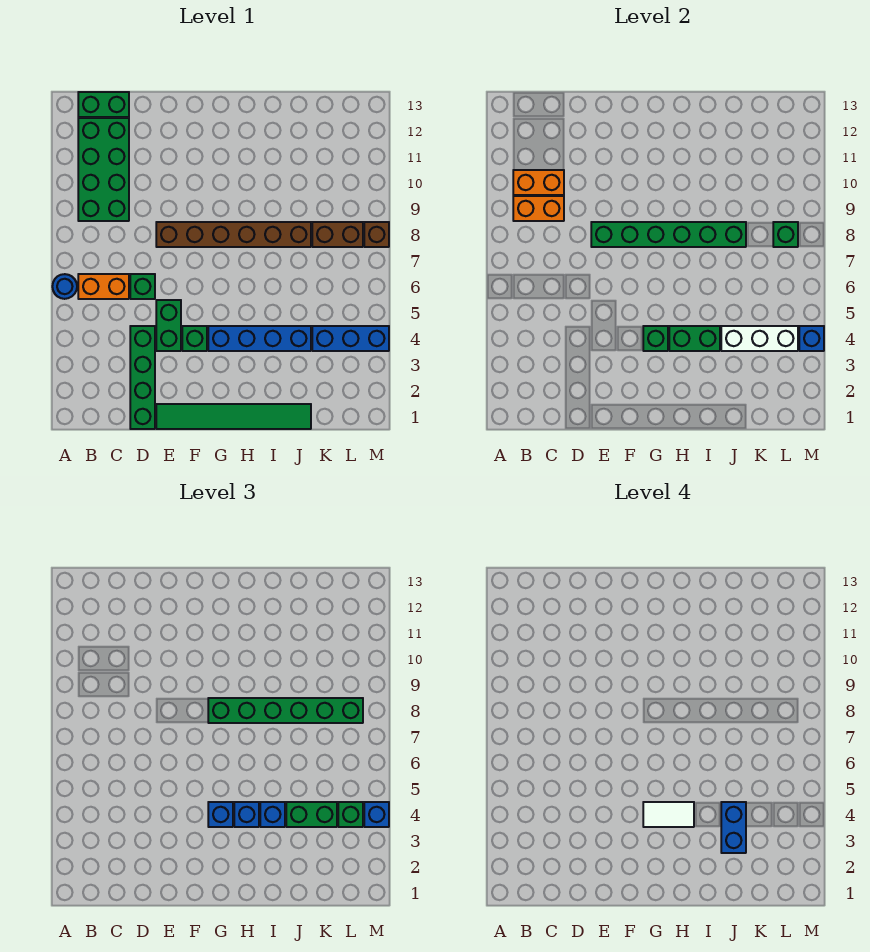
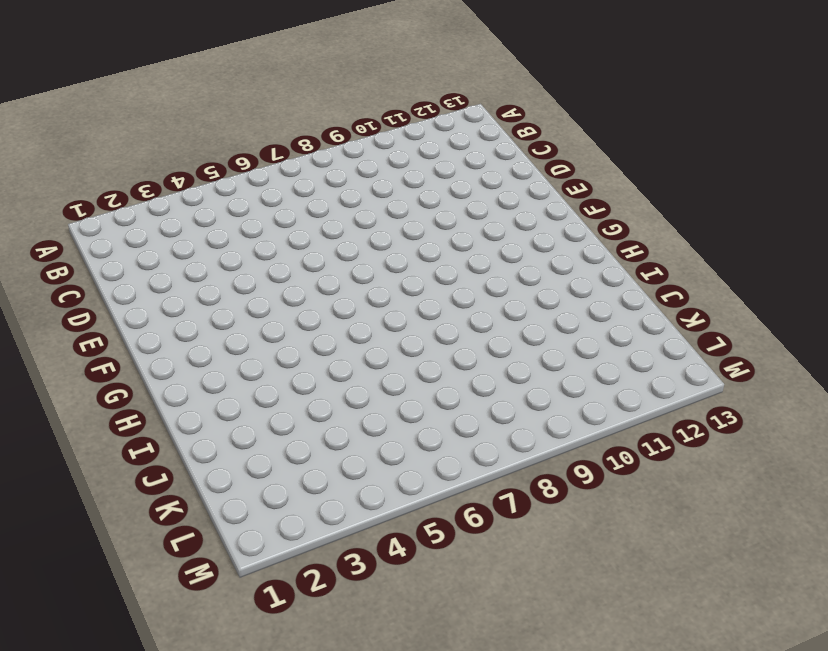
none -> blue 1x1 round brick [52,274,77,299]
none -> orange 1x2 brick [78,274,129,299]
none -> green 2x4 brick [78,118,129,221]
none -> green 1x2 brick [78,92,129,117]

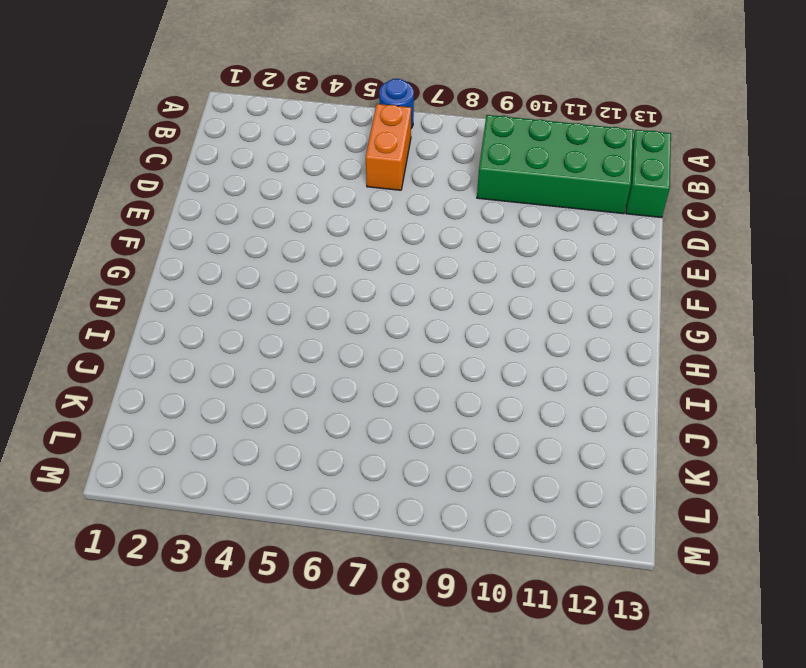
none -> green 1x4 brick [130,326,155,429]
none -> green 1x1 brick [130,274,155,299]
none -> green 1x6 tile [156,404,311,429]
none -> green 1x2 brick [156,300,181,351]

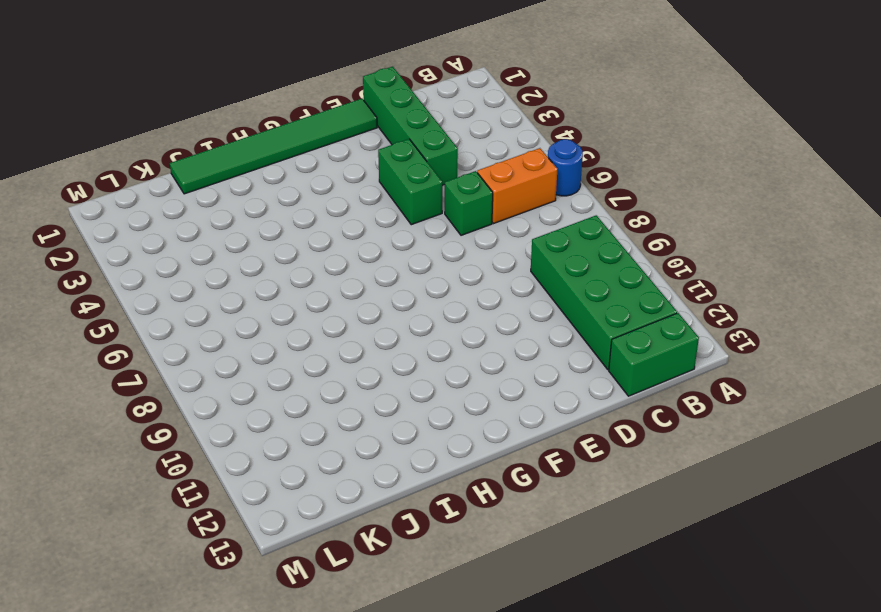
none -> brown 1x6 brick [156,222,311,247]
none -> green 1x1 brick [182,326,207,351]
none -> blue 1x4 brick [208,326,311,351]
none -> blue 1x3 brick [312,326,389,351]

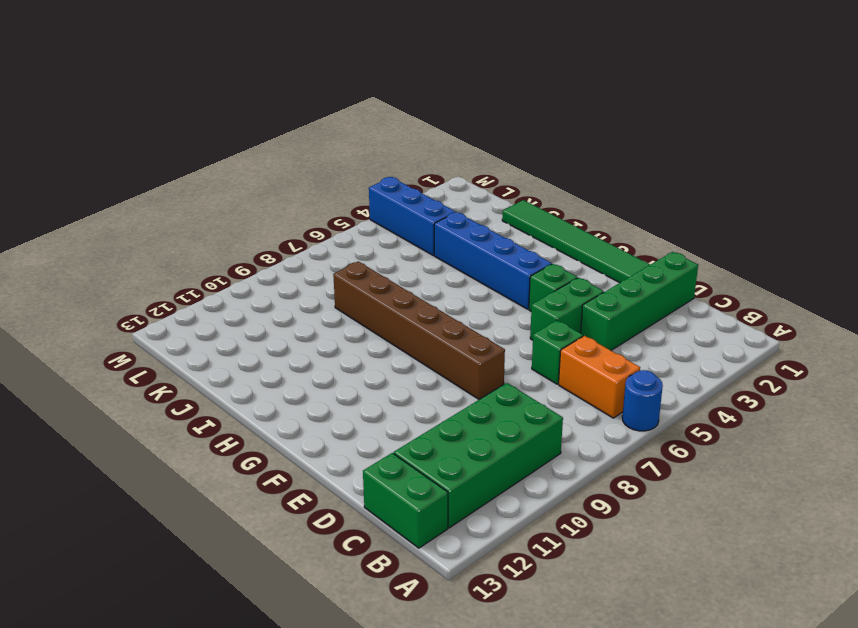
none -> brown 1x2 brick [312,222,363,247]
none -> brown 1x1 brick [364,222,389,247]
none -> orange 1x2 brick [513,196,564,221]
none -> orange 1x2 brick [513,170,564,195]

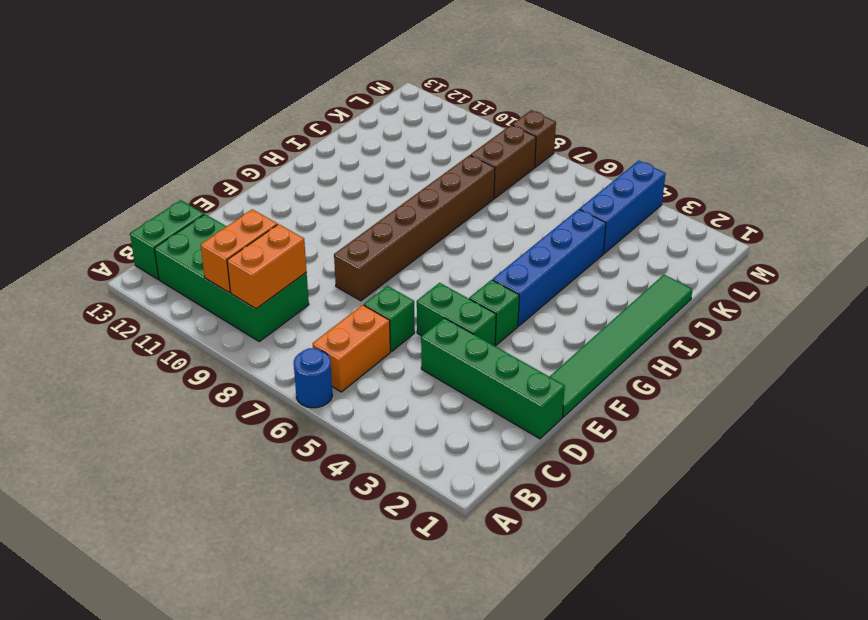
none -> green 1x6 brick [591,222,746,247]
none -> green 1x1 brick [643,326,668,351]
none -> green 1x2 brick [669,326,720,351]
none -> white 1x3 brick [721,326,798,351]

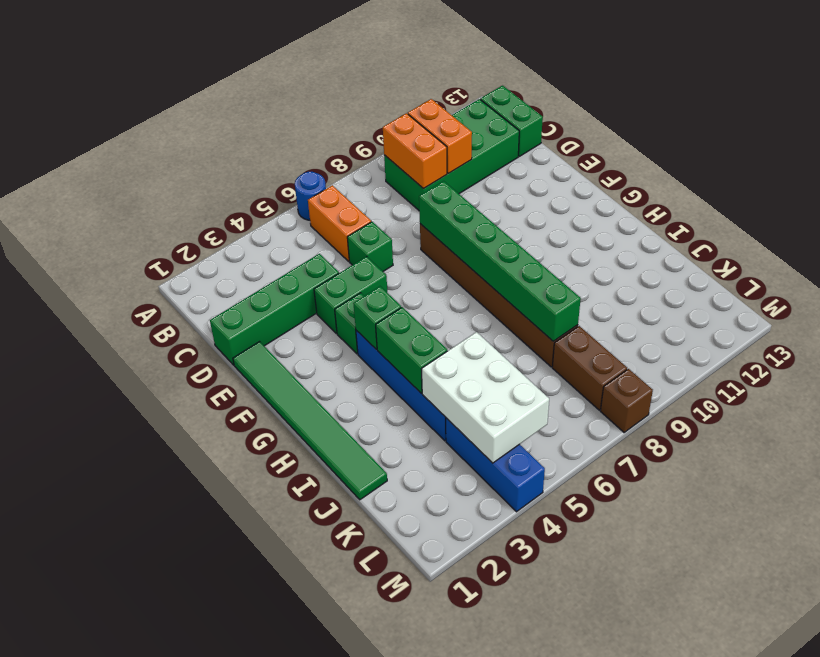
white 2x3 brick [422,332,549,463] -> white 1x3 brick [721,326,798,351]
none -> green 1x1 brick [773,222,798,247]
none -> blue 1x1 brick [799,326,824,351]
none -> blue 1x1 brick [208,802,233,827]
none -> green 1x6 brick [208,698,363,723]

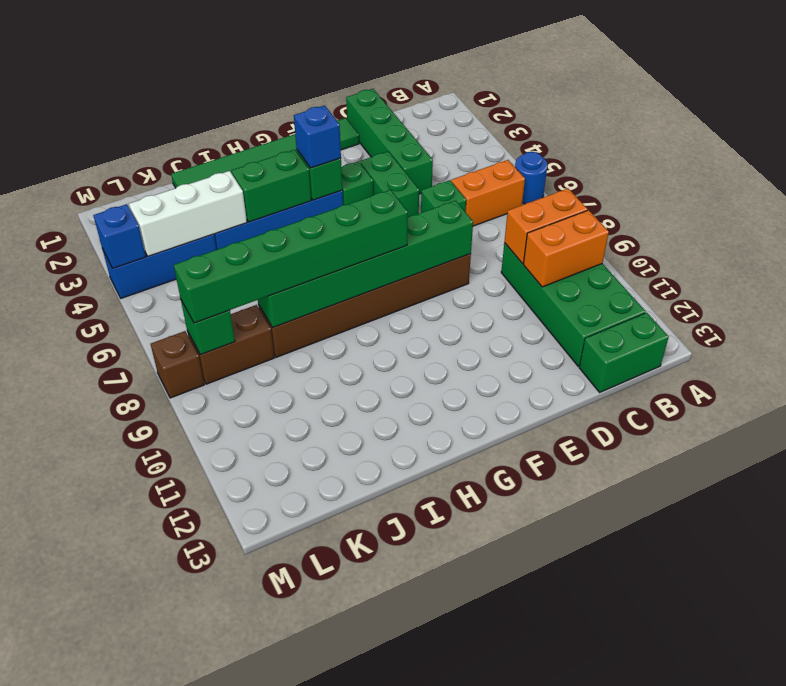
none -> blue 1x1 brick [234,802,259,827]
none -> blue 1x1 brick [260,802,285,827]
none -> green 1x2 brick [286,802,337,827]
none -> green 1x1 brick [338,802,363,827]

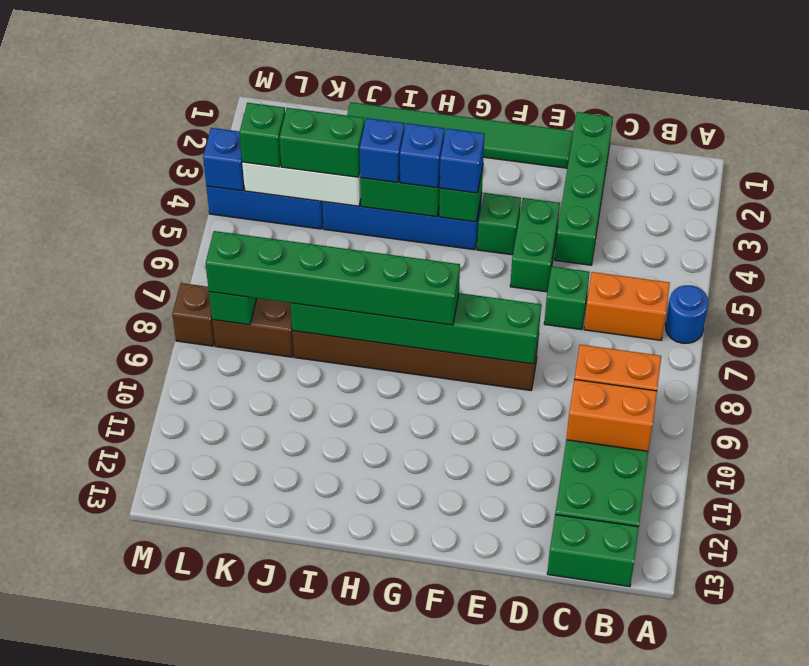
none -> blue 1x1 brick [364,802,389,827]
none -> white 1x2 tile [643,802,694,827]
none -> blue 1x2 brick [721,802,746,853]

